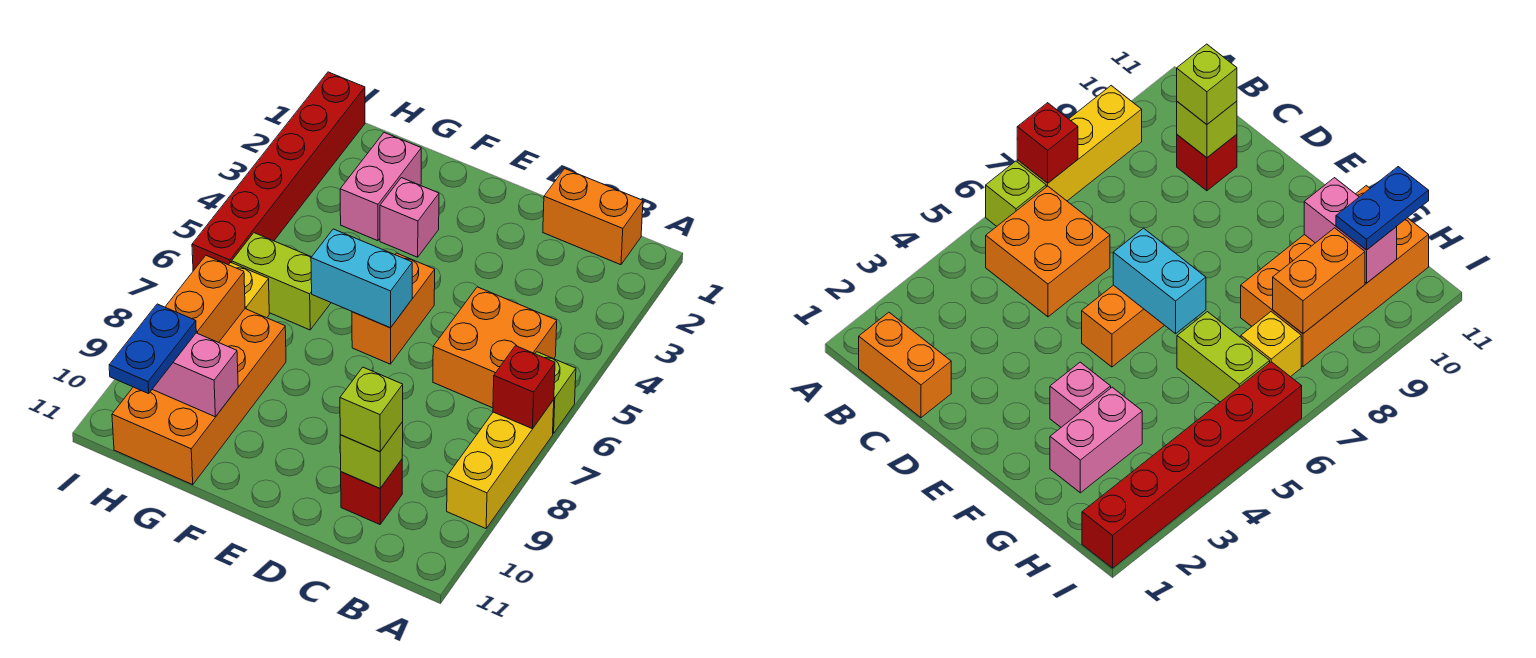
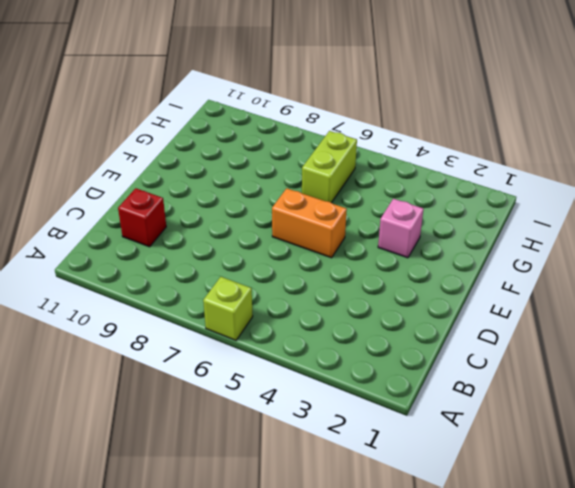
none -> yellow 1x3 brick [447,400,554,529]
none -> orange 1x2 brick [543,169,643,265]
none -> orange 2x2 brick [433,287,557,408]

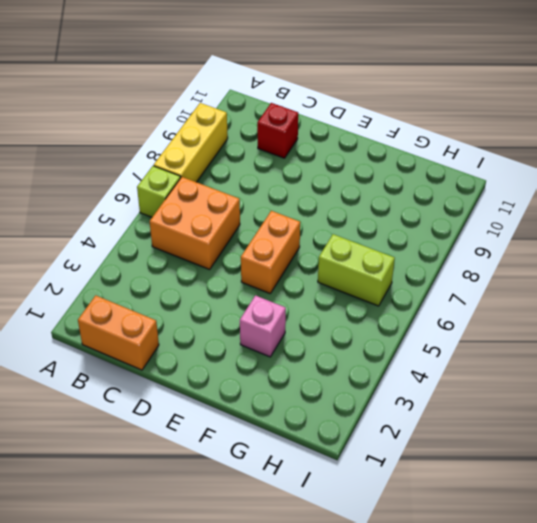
none -> pink 1x2 brick [340,133,421,241]
none -> orange 2x4 brick [112,309,286,485]
none -> yellow 1x1 brick [229,263,269,318]

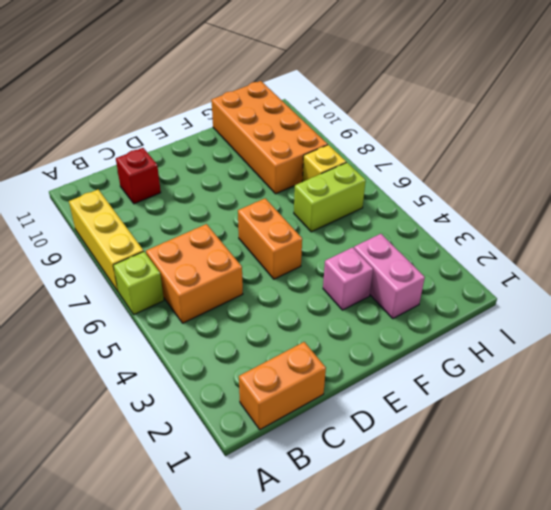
none -> red 1x6 brick [192,72,365,271]
none -> red 1x1 brick [493,346,555,429]
none -> lime 1x1 brick [340,422,403,488]

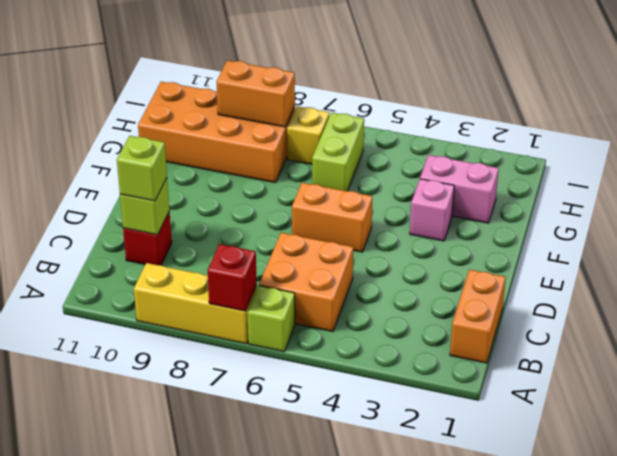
none -> red 1x6 brick [192,72,365,271]
none -> cyan 1x2 brick [311,229,412,328]
none -> pink 1x2 brick [152,333,238,417]

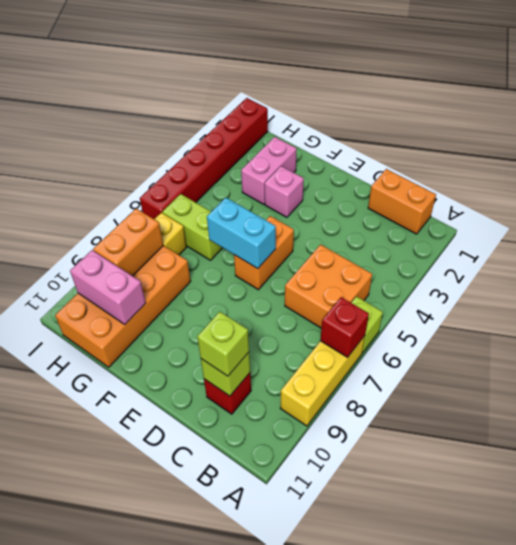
none -> blue 1x2 plate [109,304,196,394]

